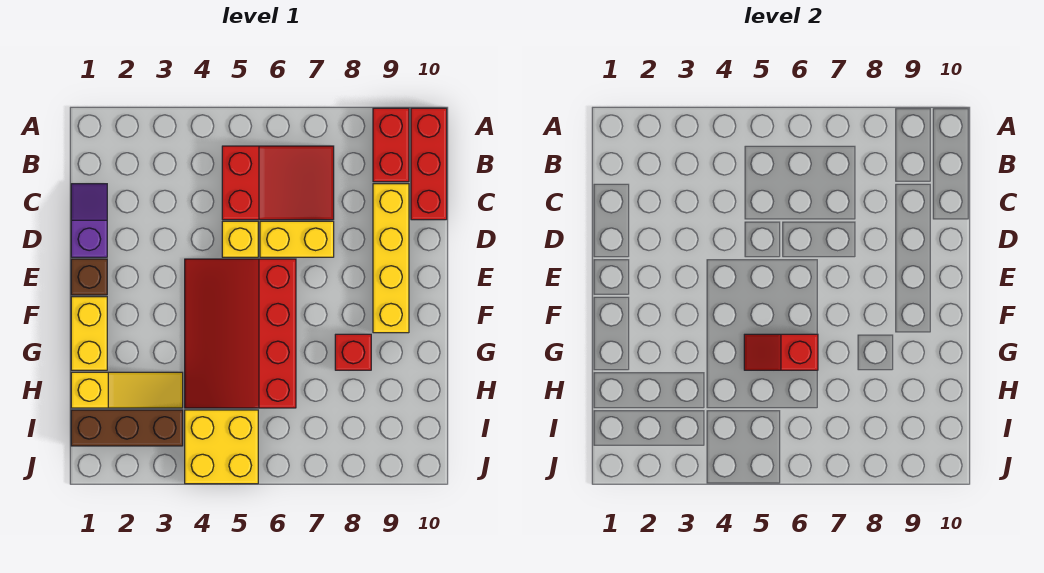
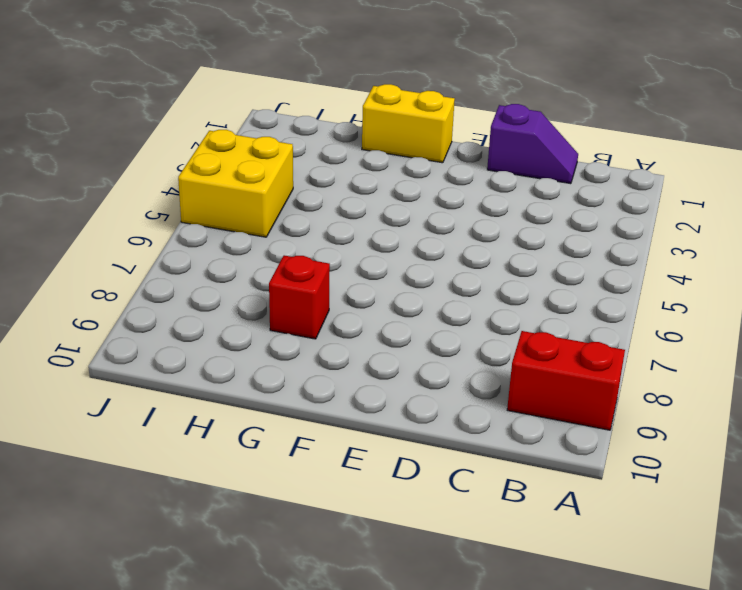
none -> red 1x3 brick [411,108,447,220]
none -> red 2x3 slope [222,146,334,220]
none -> yellow 1x4 brick [373,184,409,333]

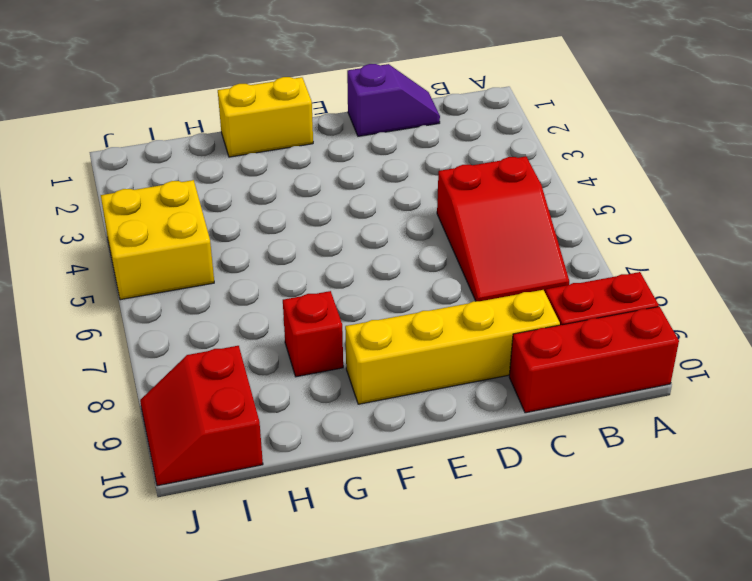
red 2x2 slope [140,346,263,486] -> none
none -> yellow 1x1 brick [222,221,258,257]
none -> yellow 1x2 brick [260,221,334,257]
none -> brown 1x1 brick [71,259,107,295]

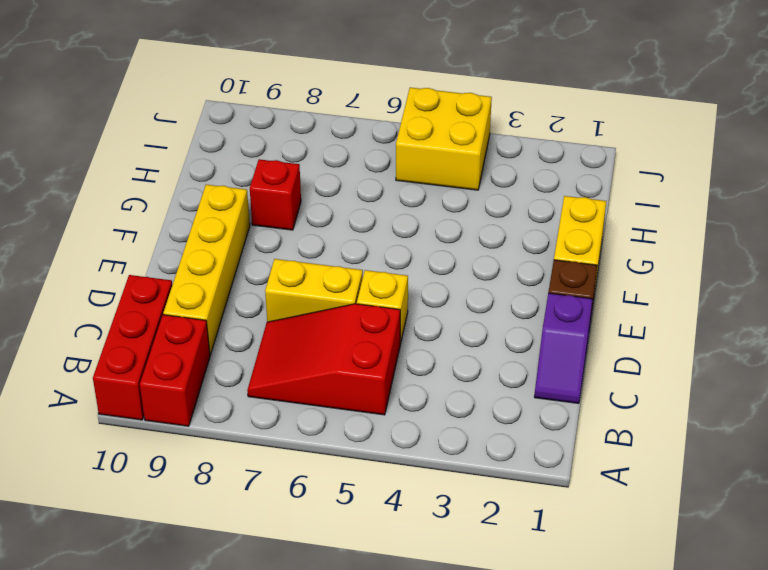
none -> red 3x4 slope [185,259,296,408]
none -> yellow 1x3 slope [71,372,183,408]
none -> brown 1x3 brick [71,410,183,446]

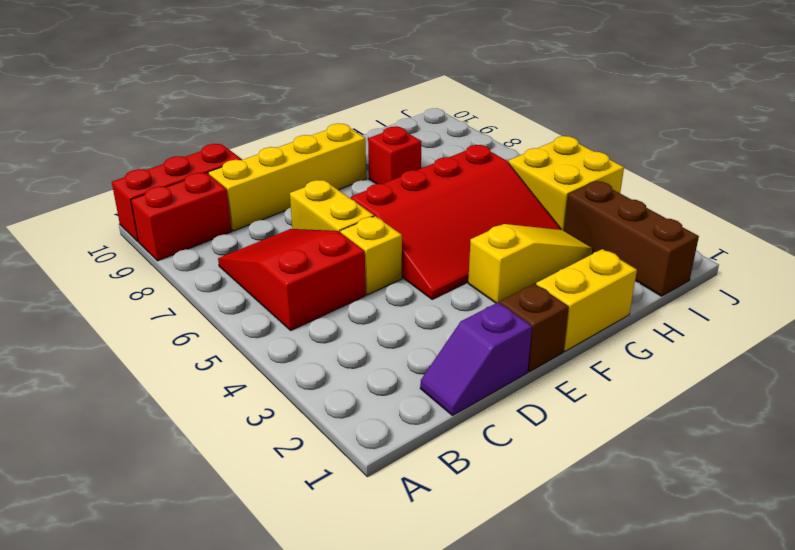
yellow 1x3 slope [468,224,593,303] -> yellow 1x3 slope turned to [71,372,183,408]
none -> red 1x2 slope [744,334,818,370]

